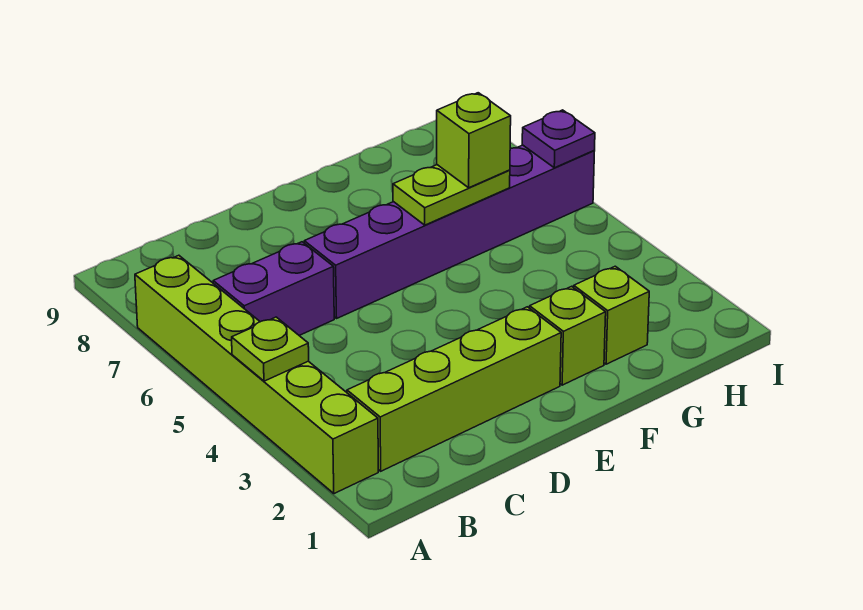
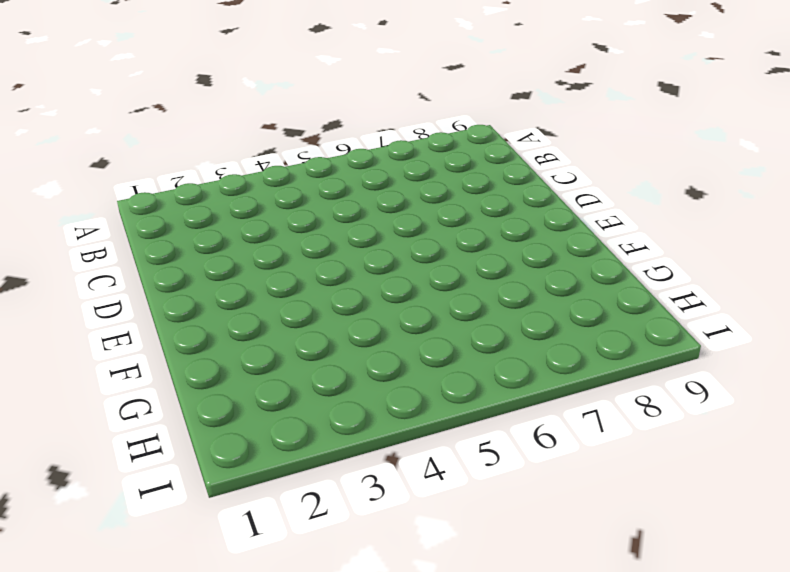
none -> lime 1x6 brick [135,255,378,494]
none -> lime 1x4 brick [347,307,561,471]

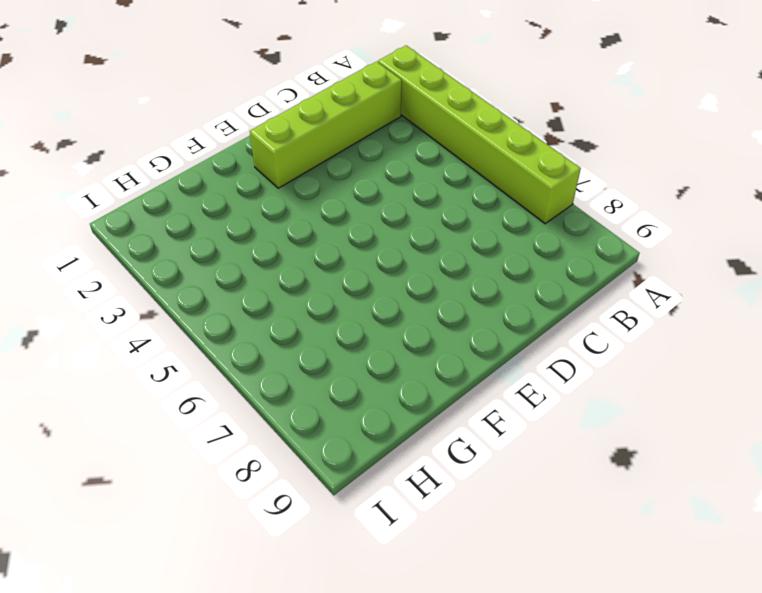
none -> purple 1x2 brick [213,242,334,335]
none -> purple 1x6 brick [304,145,594,318]

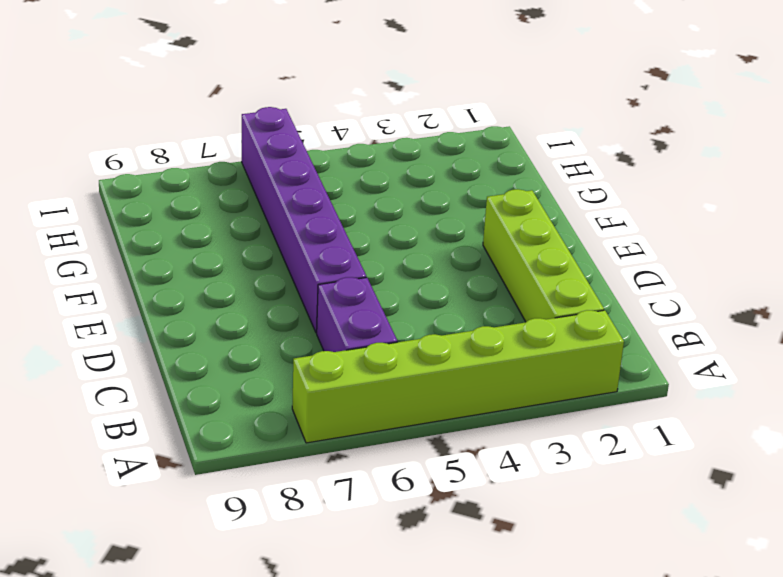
none -> lime 1x1 brick [530,286,606,385]
none -> lime 1x1 brick [574,266,649,364]

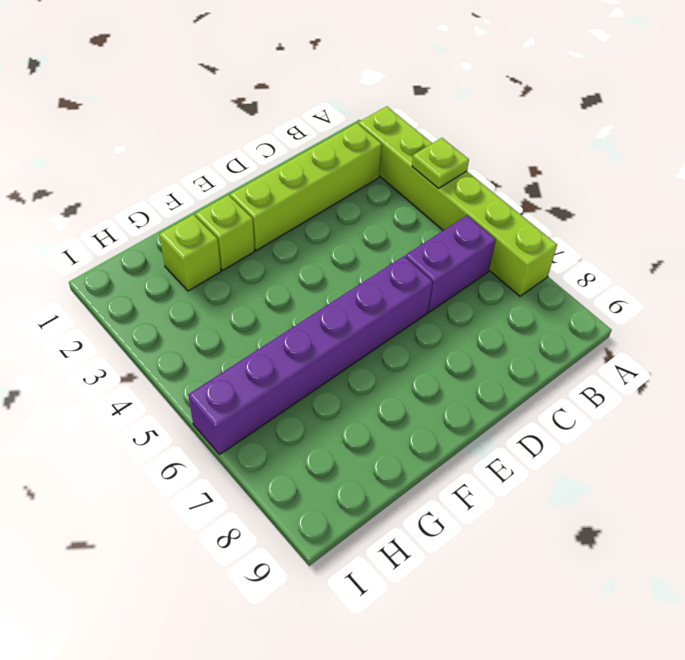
none -> lime 1x2 plate [393,165,510,225]
none -> purple 1x1 plate [522,110,595,168]

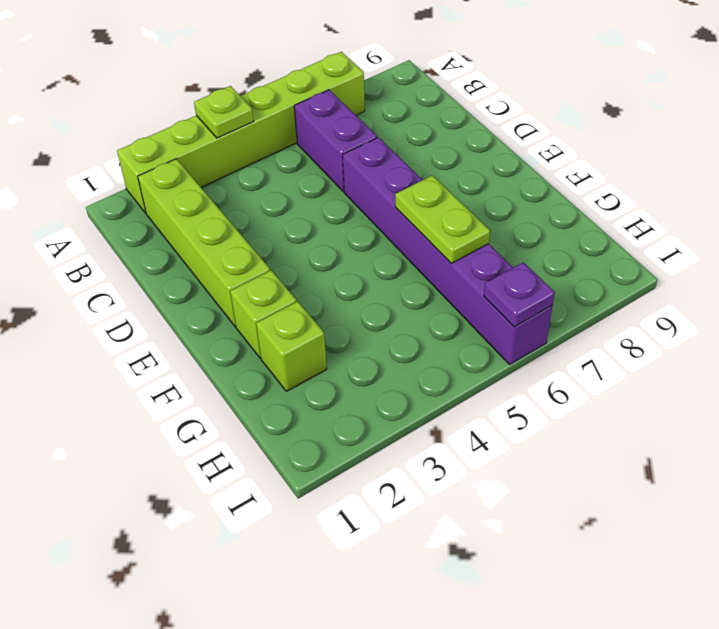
none -> lime 1x1 brick [437,93,511,188]

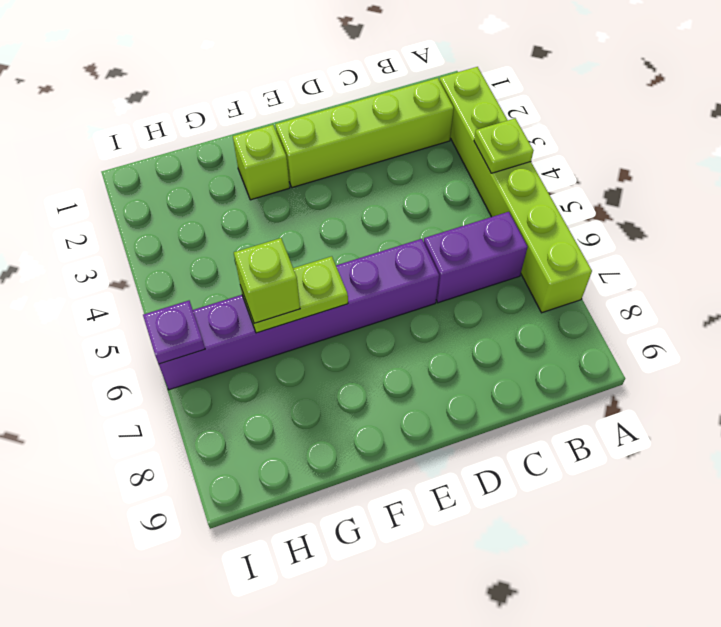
none -> lime 1x1 brick [574,266,649,364]

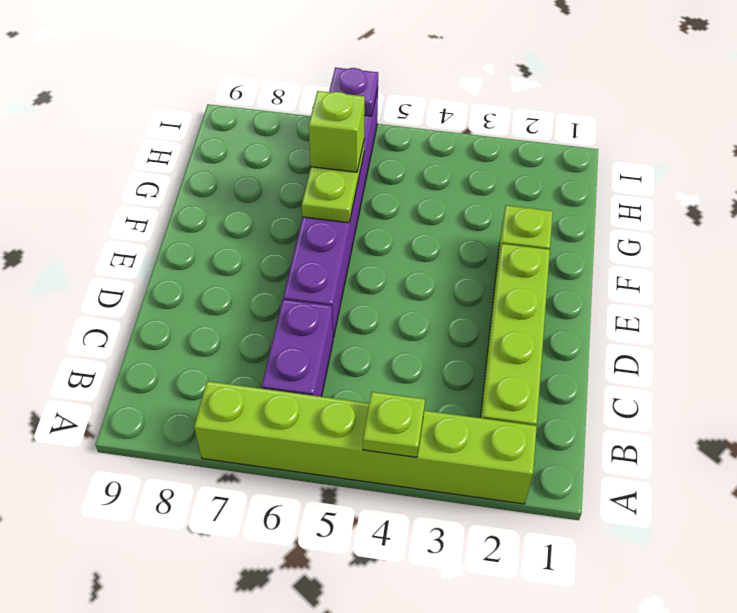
none -> lime 1x1 brick [574,266,649,364]

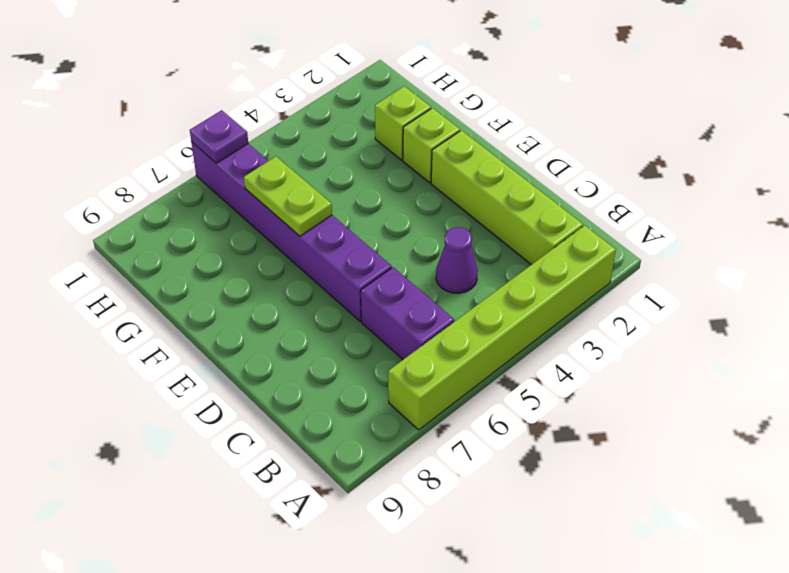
purple 1x1 cone [436,227,478,293] -> none
none -> lime 1x1 plate [232,317,309,381]
none -> lime 1x1 brick [437,93,511,188]

